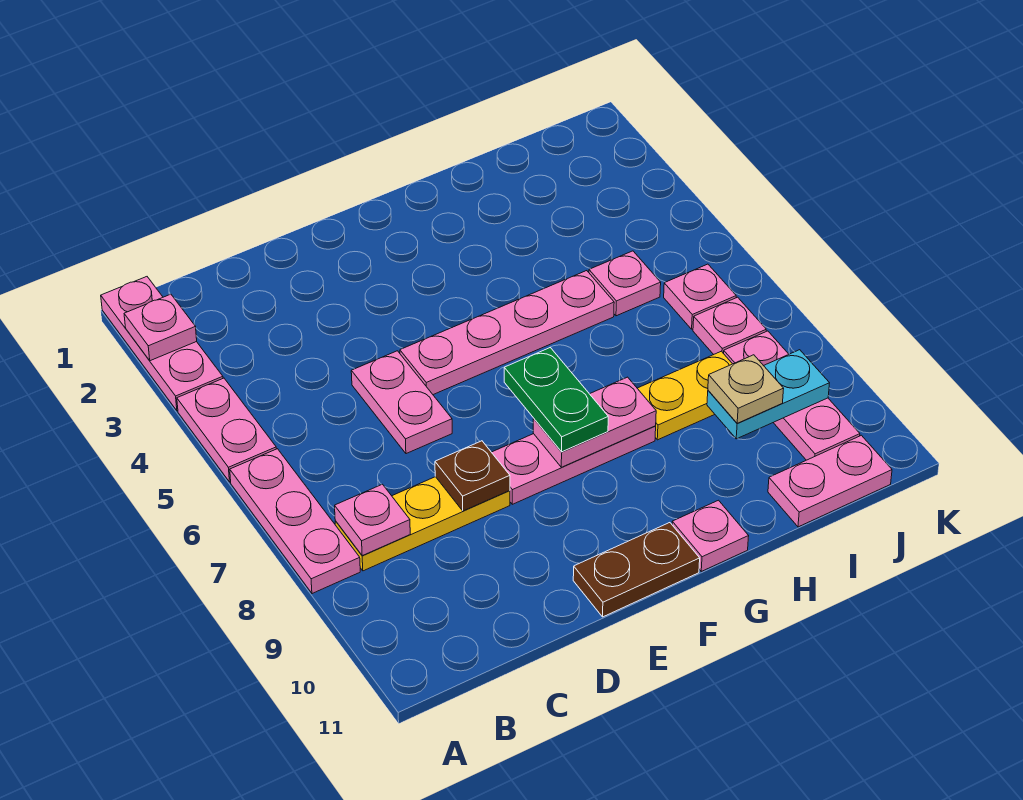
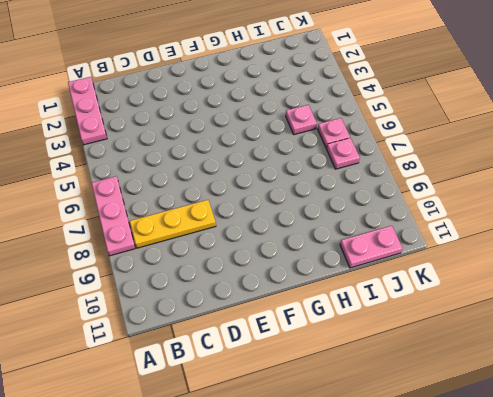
none -> pink 1x2 plate [177,378,276,482]
none -> pink 1x2 plate [351,351,452,454]
none -> pink 1x4 plate [400,271,614,395]

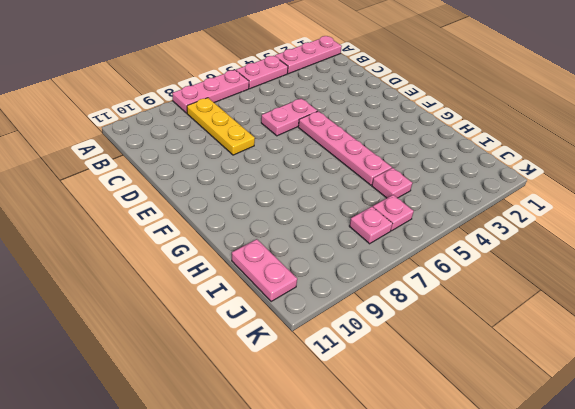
none -> pink 1x3 plate [492,426,656,504]
none -> brown 1x2 plate [573,523,700,617]
none -> pink 1x1 plate [672,500,749,571]

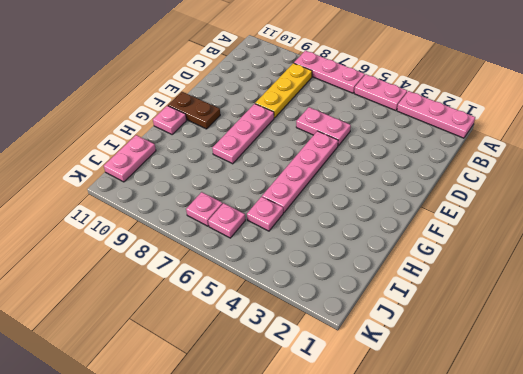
brown 1x2 plate [168,92,220,129] -> brown 1x2 plate turned to [573,523,700,617]
none -> yellow 1x2 plate [637,351,732,440]
none -> pink 1x3 plate [724,331,860,460]
none -> pink 1x1 plate [124,294,197,361]

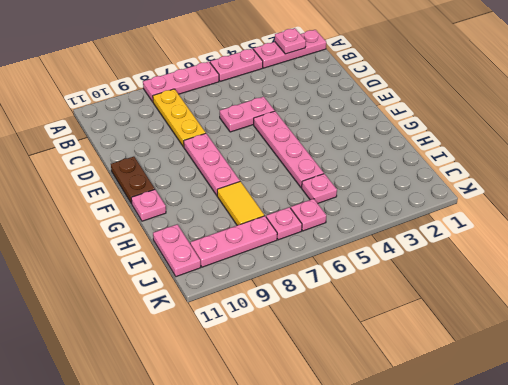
yellow 1x2 tile [217,181,264,225] -> yellow 1x2 plate [637,351,732,440]
none -> pink 1x1 plate [335,484,410,556]
none -> brown 1x1 plate [435,441,510,511]
none -> pink 1x2 plate [533,377,656,467]

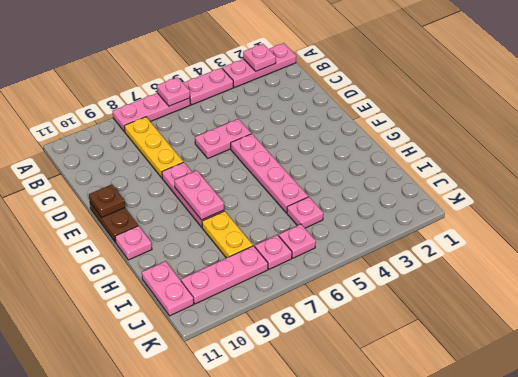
pink 1x1 plate [157,77,190,106] -> pink 1x1 plate moved to [335,484,410,556]
brown 1x1 plate [89,185,125,217] -> brown 1x1 plate moved to [435,441,510,511]
none -> cyan 1x2 plate [707,350,829,439]
none -> green 1x2 plate [504,348,608,452]
none -> tan 1x1 plate [708,355,784,423]

